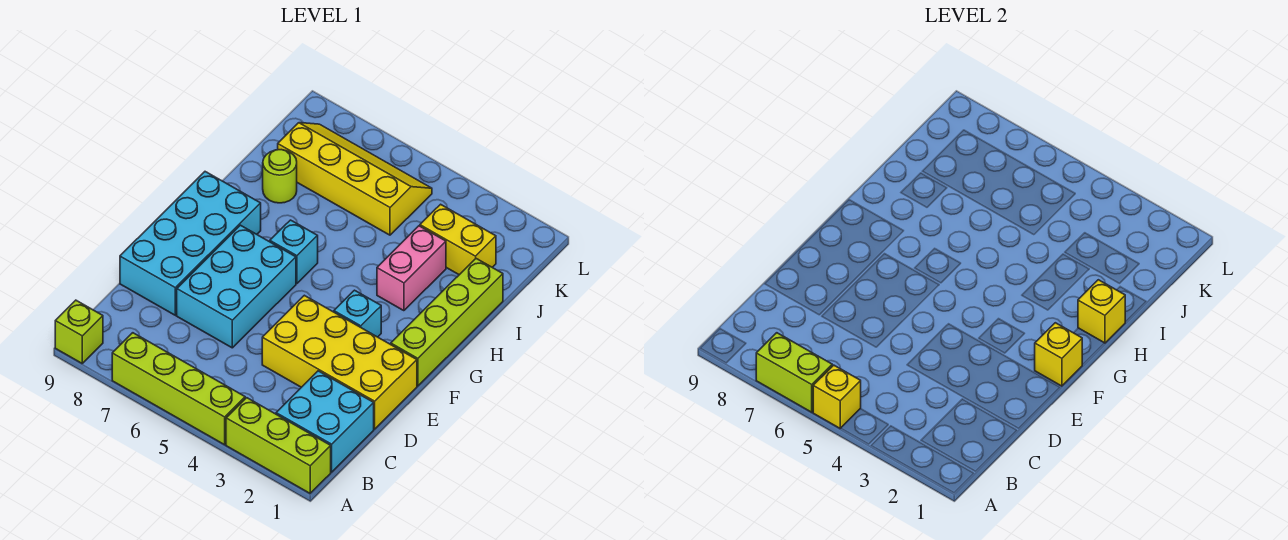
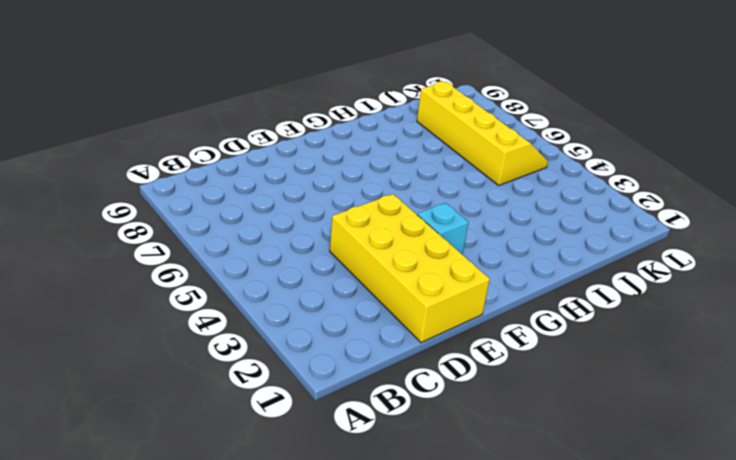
none -> lime 1x3 brick [226,398,331,493]
none -> lime 1x4 brick [112,333,245,445]
none -> lime 1x1 brick [55,300,103,363]

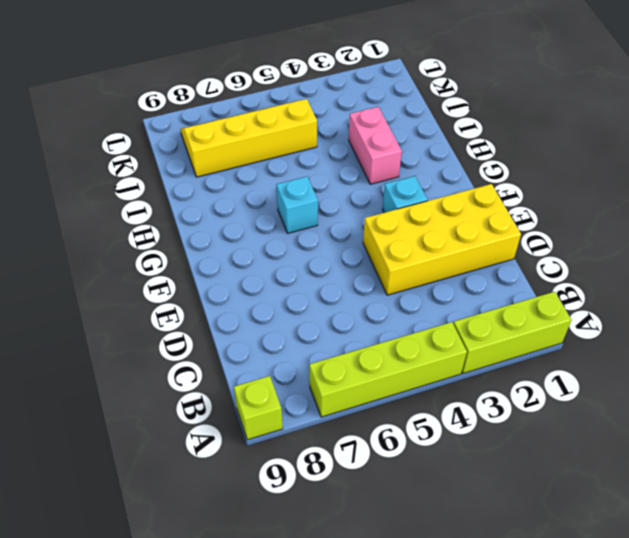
none -> cyan 2x2 brick [276,371,374,472]
none -> cyan 2x3 brick [177,225,296,348]
none -> cyan 2x4 brick [120,172,261,315]

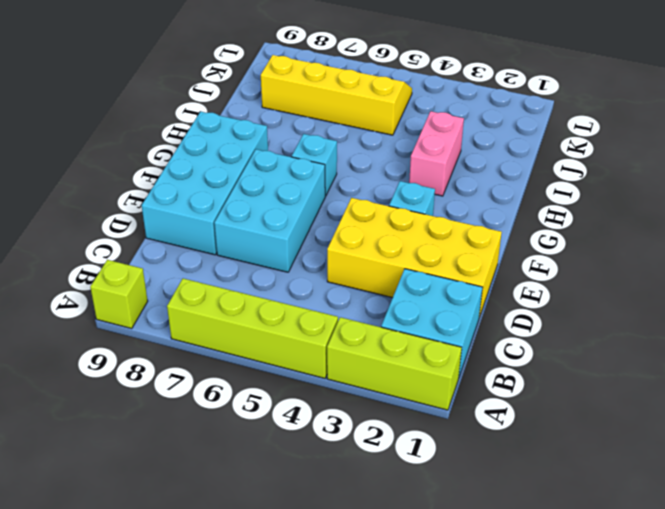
none -> lime 1x4 brick [391,259,503,386]
none -> lime 1x1 round brick [263,150,297,203]
none -> yellow 1x2 brick [420,204,496,275]

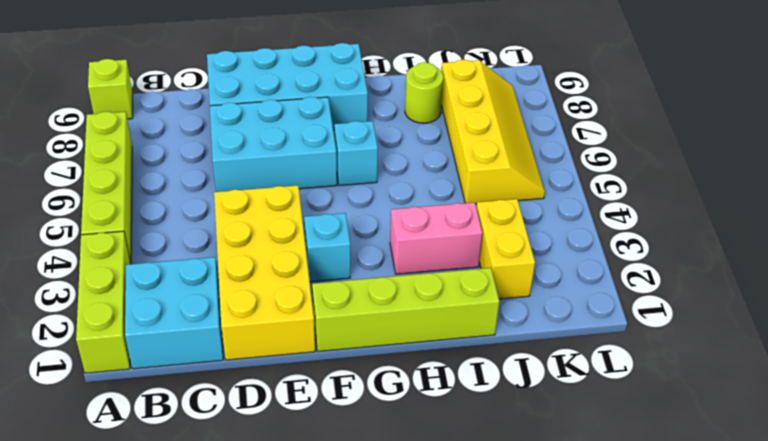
none -> yellow 1x1 brick [813,365,861,428]
none -> lime 1x2 brick [756,333,832,412]
none -> yellow 1x1 brick [1035,323,1082,386]

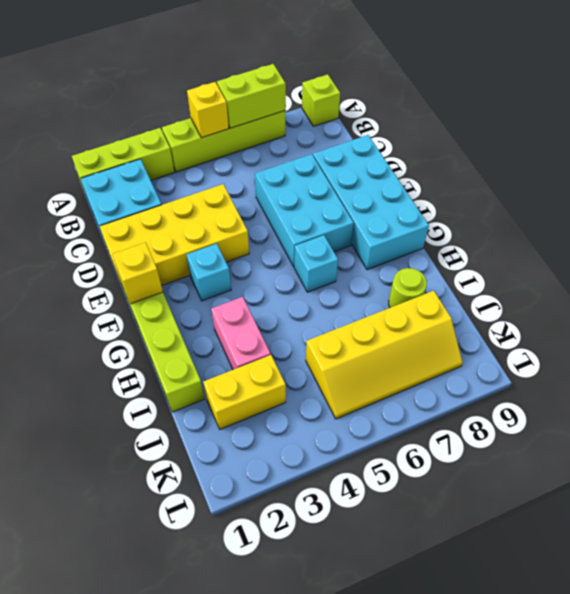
none -> yellow 1x1 brick [1078,280,1125,343]

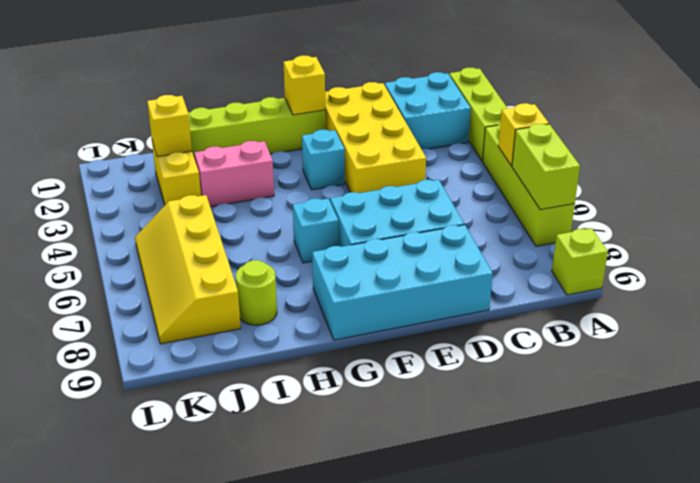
yellow 1x1 brick [147,95,192,157] -> yellow 1x1 brick moved to [1078,280,1125,343]

